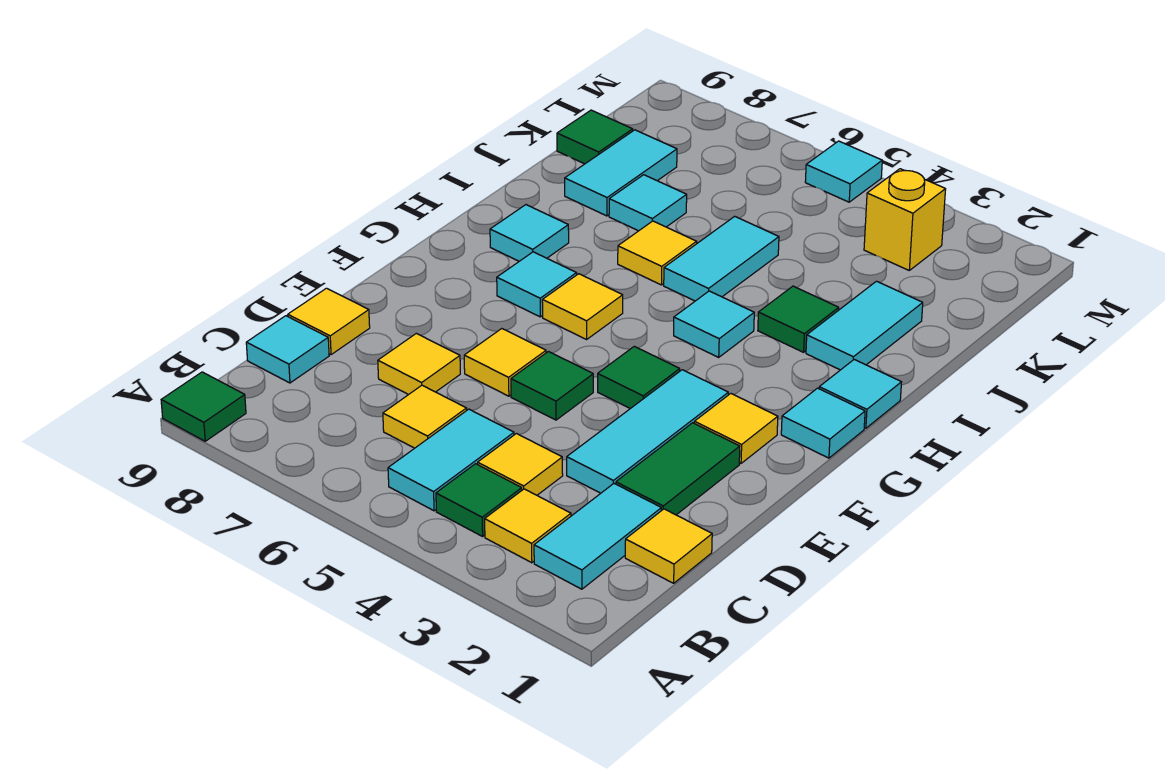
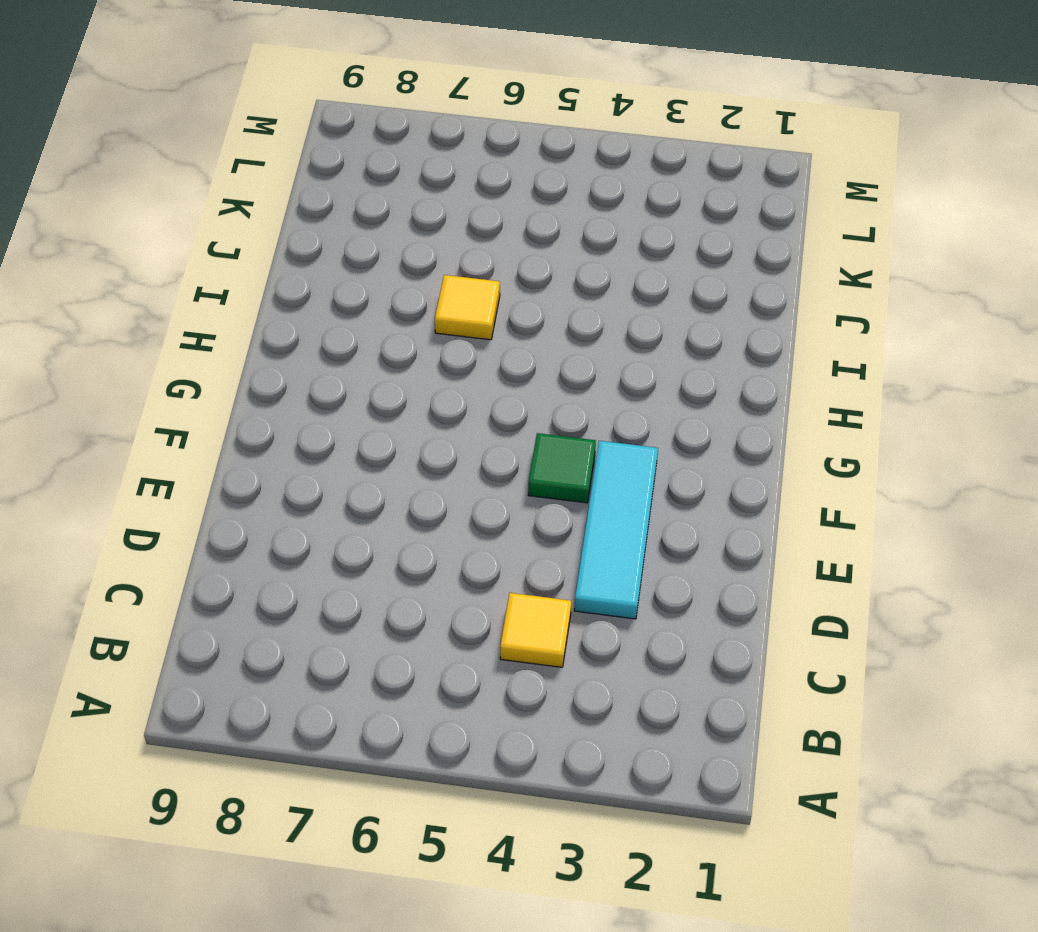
none -> green 1x1 tile [161,372,246,441]
none -> cyan 1x2 tile [534,484,661,589]
none -> yellow 1x1 tile [485,489,571,563]
none -> green 1x1 tile [436,464,522,536]

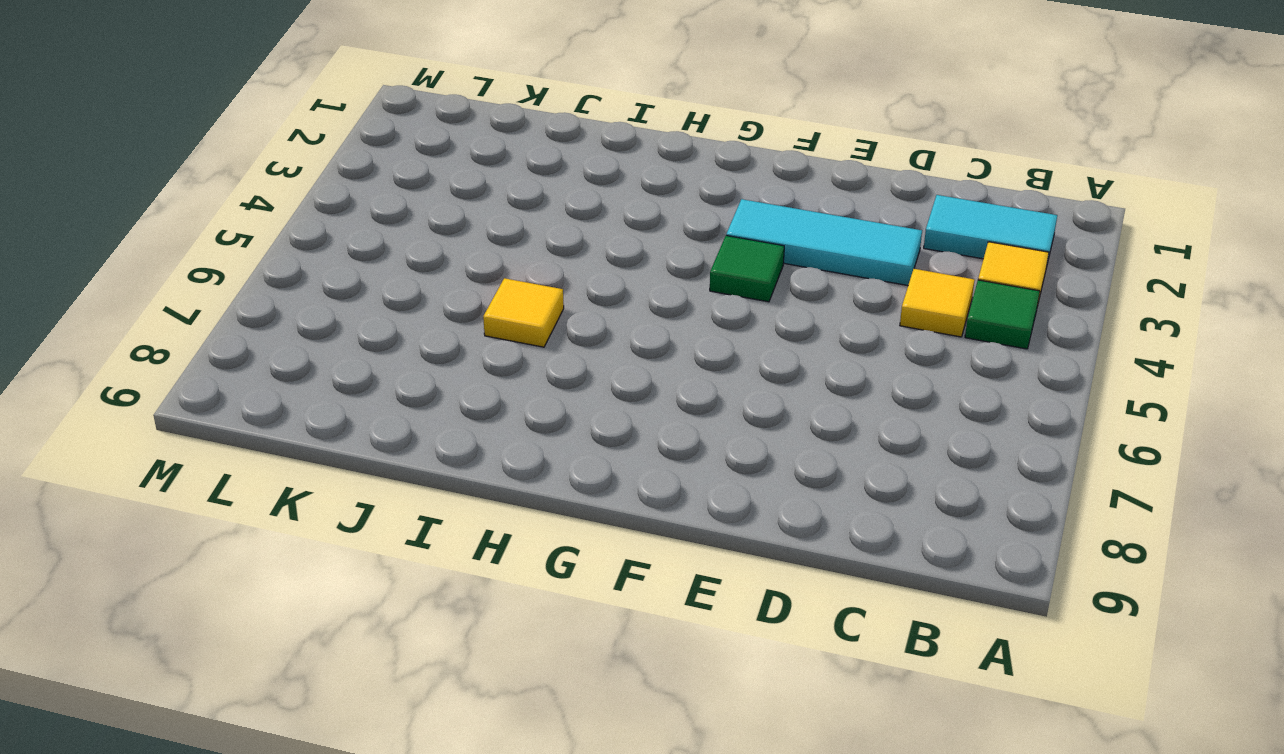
none -> green 1x1 tile [161,372,246,441]
none -> cyan 1x2 tile [388,409,514,511]
none -> yellow 1x1 tile [625,509,712,583]
none -> yellow 1x1 tile [383,385,467,448]

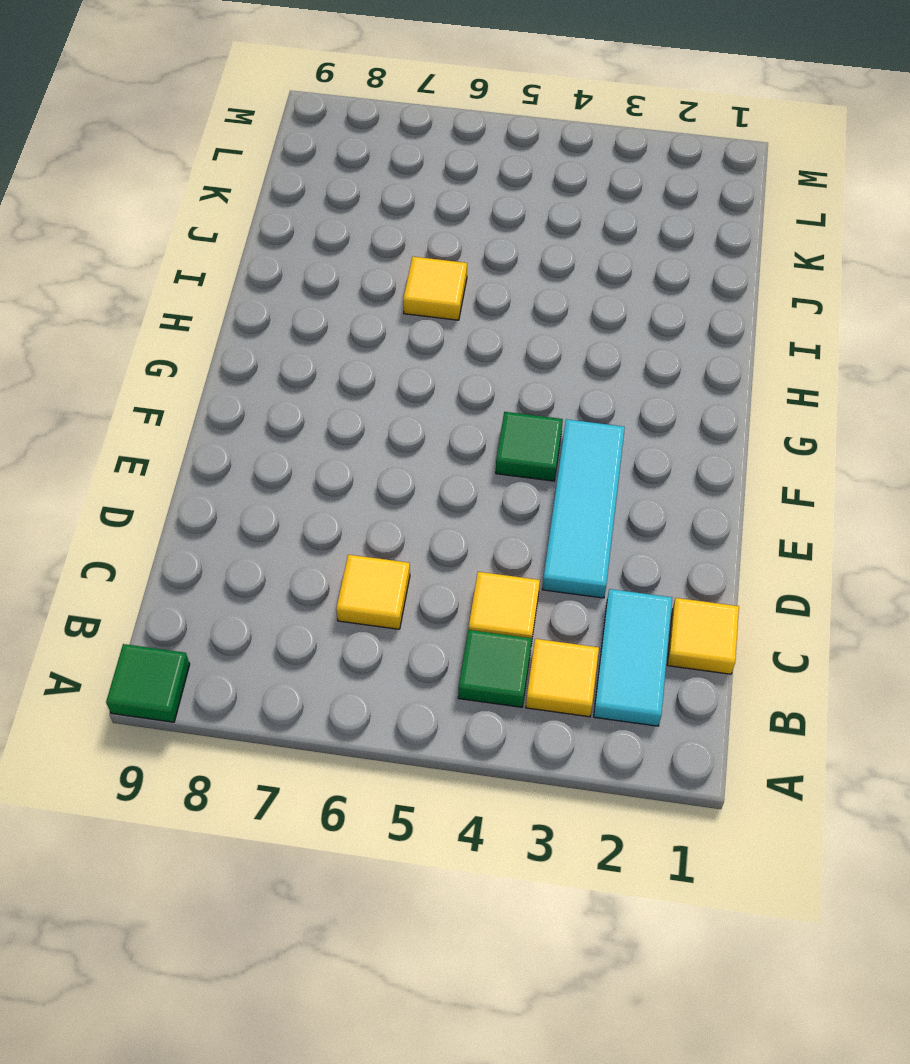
none -> cyan 1x2 tile [388,409,514,511]
none -> cyan 1x1 tile [246,316,329,383]
none -> green 1x2 tile [616,423,740,515]
none -> yellow 1x1 tile [378,333,460,395]

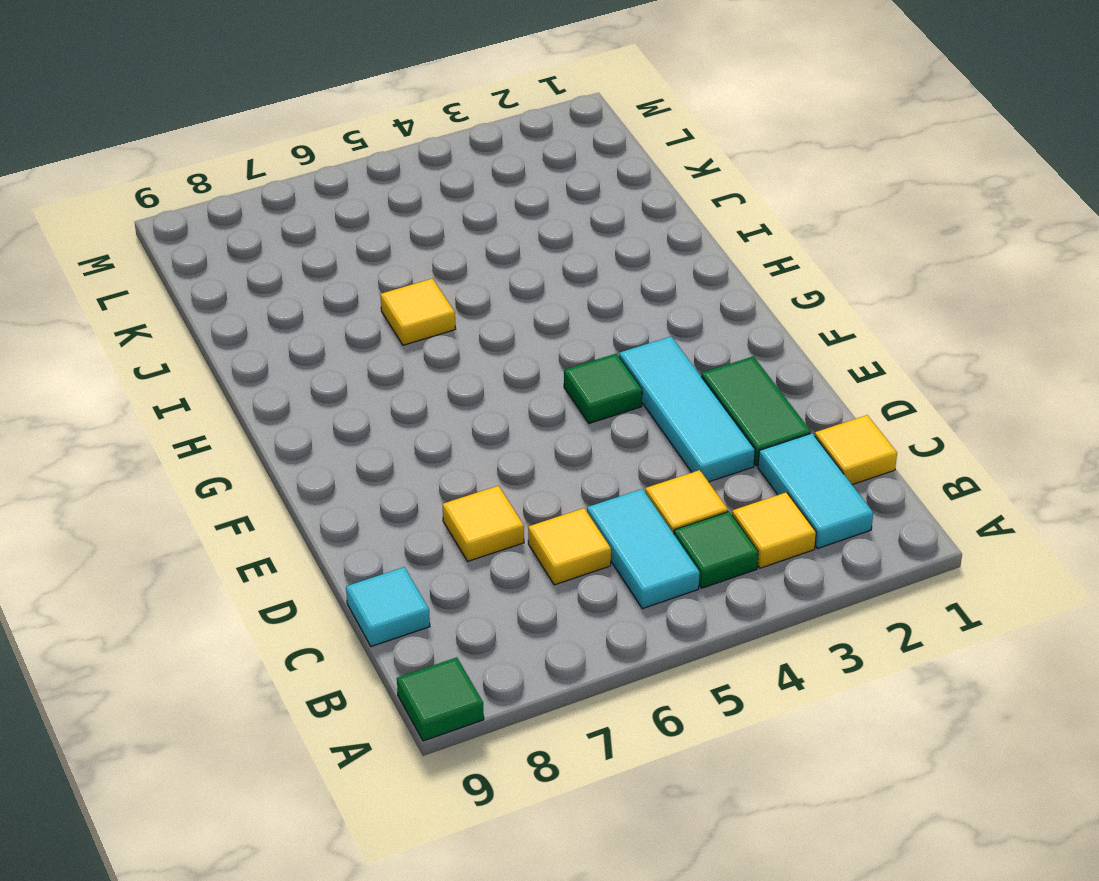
none -> yellow 1x1 tile [288,288,370,355]
none -> green 1x1 tile [511,352,593,420]
none -> yellow 1x1 tile [464,329,546,396]
none -> yellow 1x1 tile [694,394,778,463]

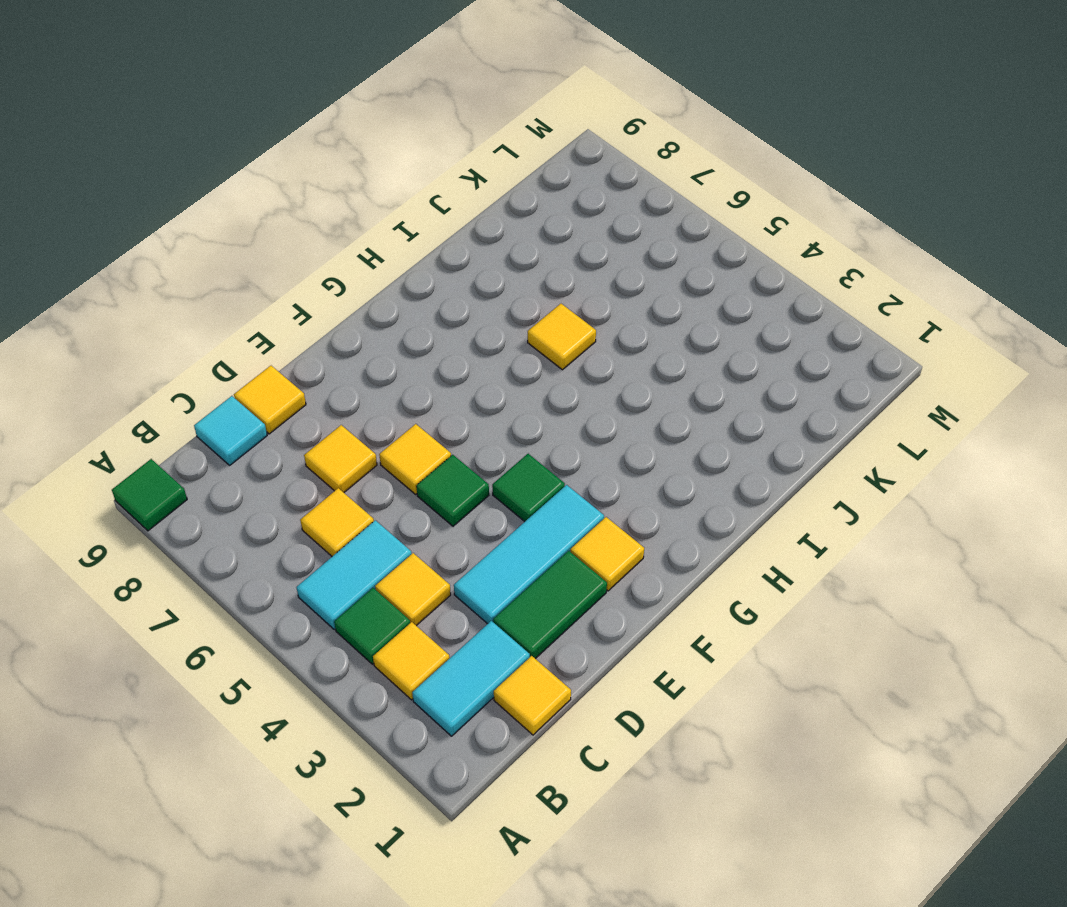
none -> cyan 1x1 tile [781,388,865,458]
none -> yellow 1x1 tile [542,274,623,339]
none -> cyan 1x1 tile [497,252,577,317]
none -> cyan 1x1 tile [819,360,902,428]

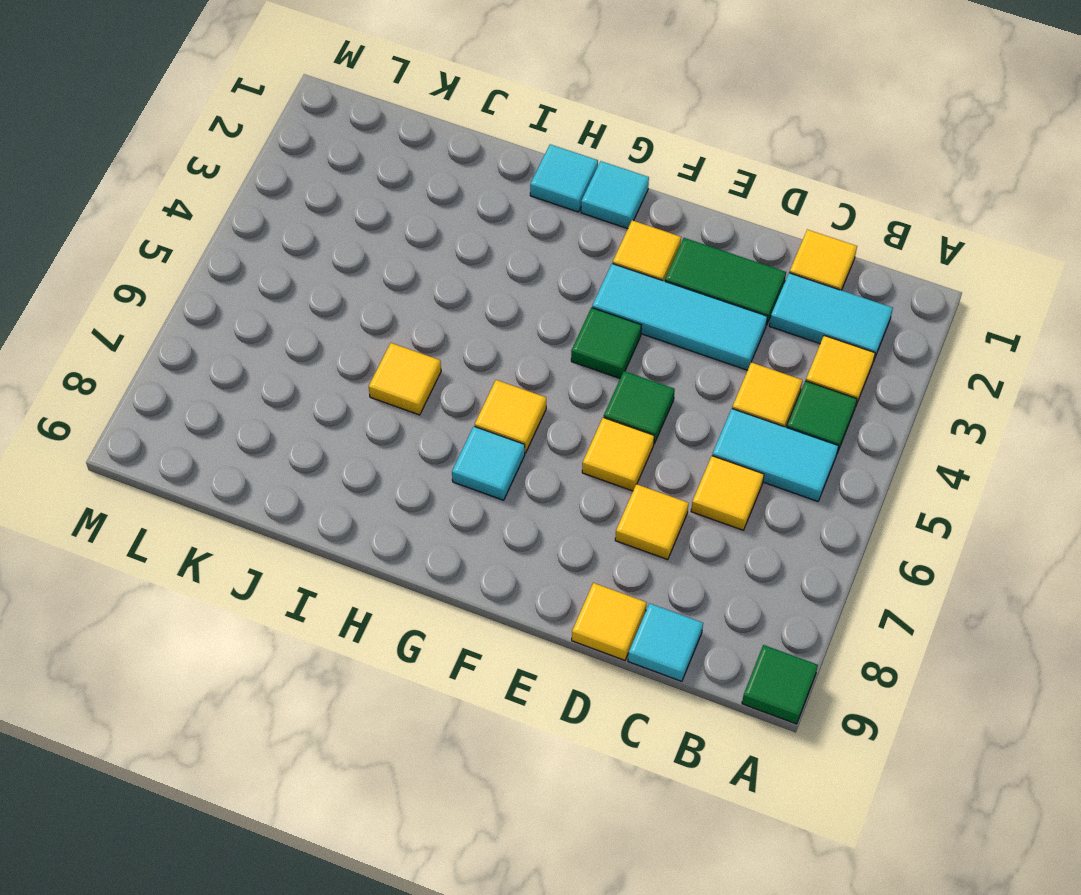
none -> cyan 1x1 tile [674,291,754,357]
none -> cyan 1x1 tile [490,205,569,261]
none -> cyan 1x2 tile [806,281,923,370]
none -> green 1x1 tile [758,286,839,352]

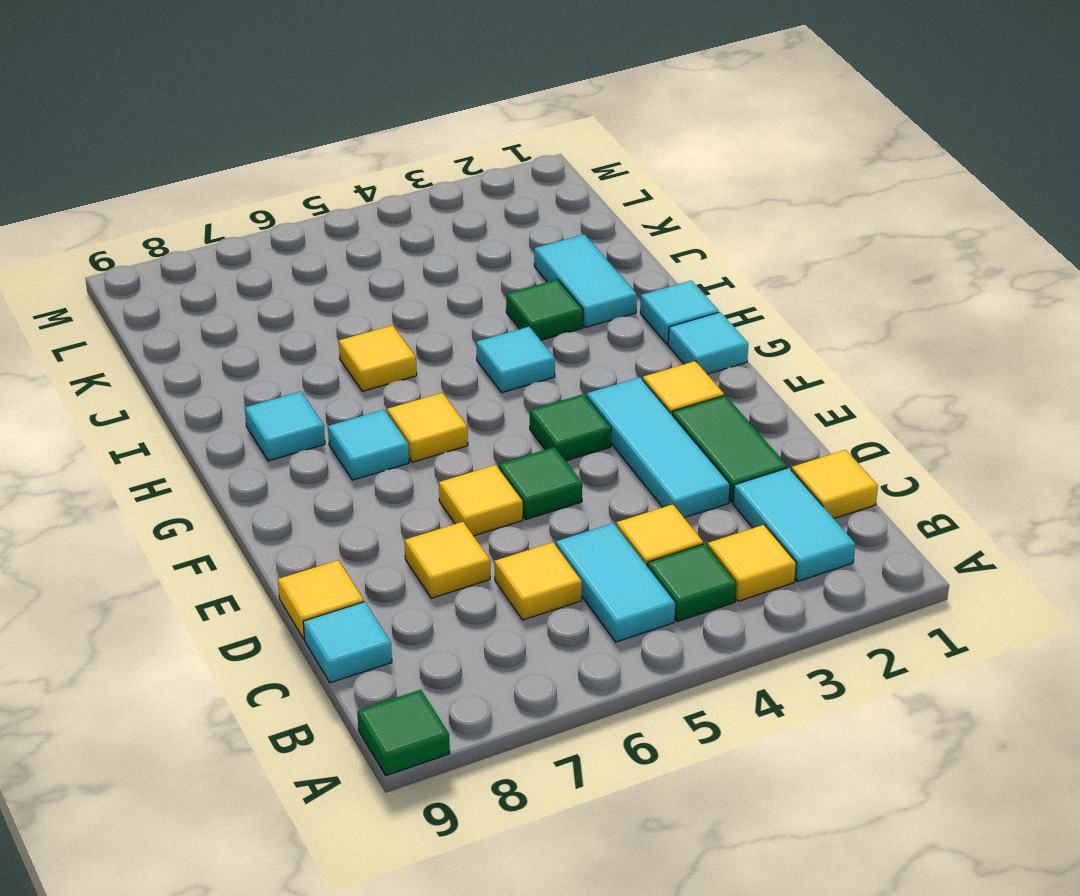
none -> cyan 1x2 tile [664,216,779,301]
none -> cyan 1x1 tile [609,175,687,231]
none -> cyan 1x2 tile [565,130,677,216]
none -> green 1x1 tile [557,110,633,164]

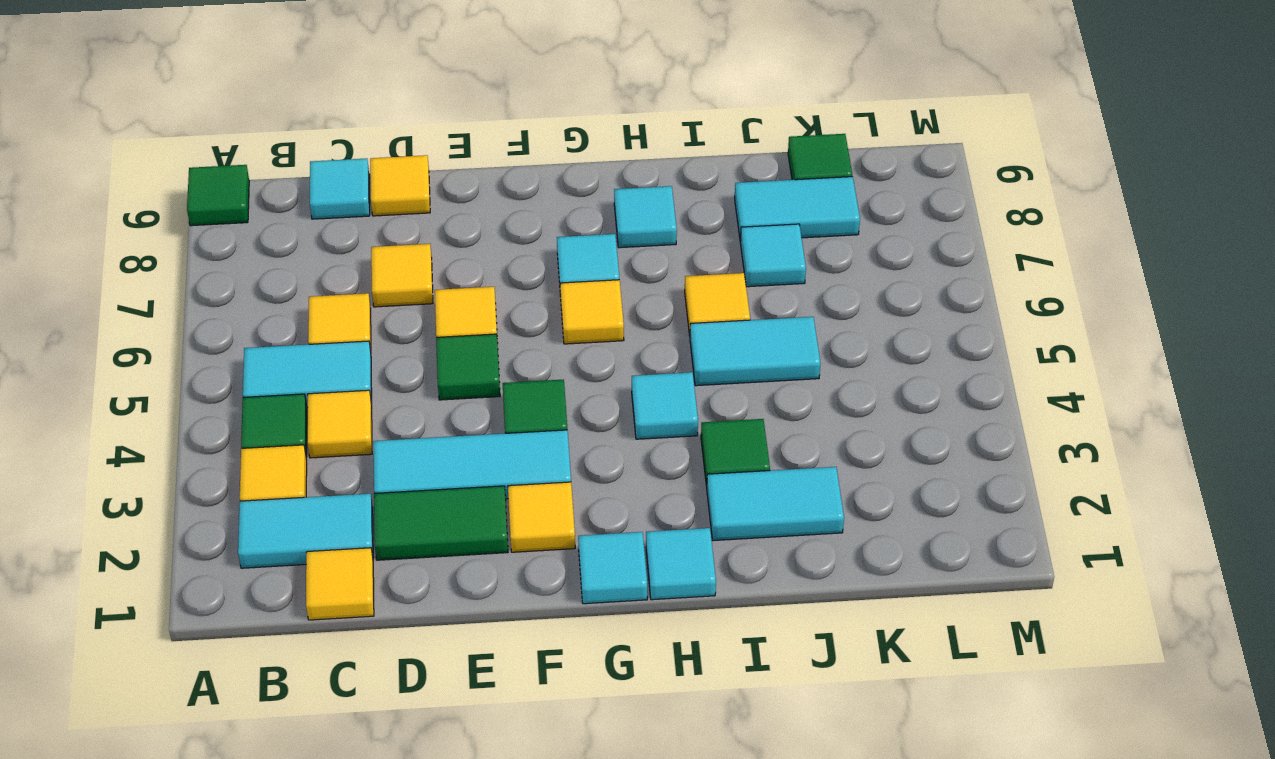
none -> yellow 1x1 brick [864,169,946,270]
none -> cyan 1x1 tile [805,141,882,202]

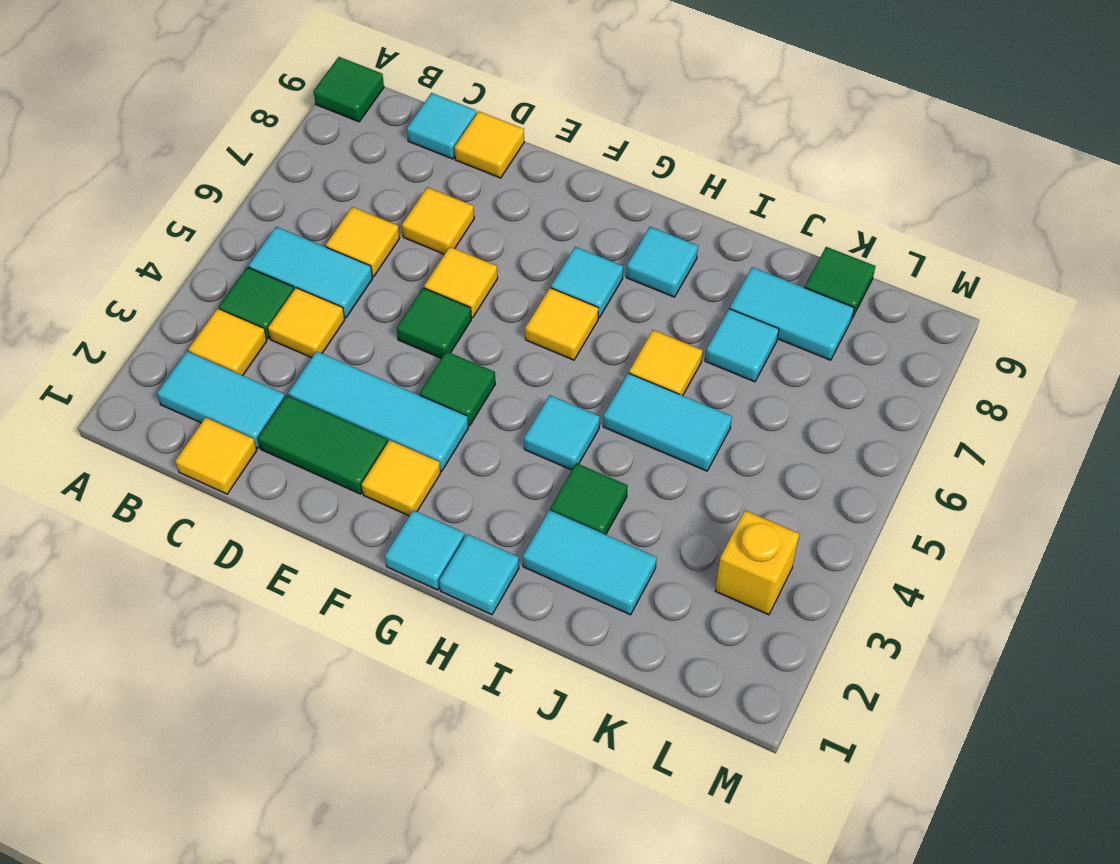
none -> cyan 1x1 tile [805,141,882,202]

